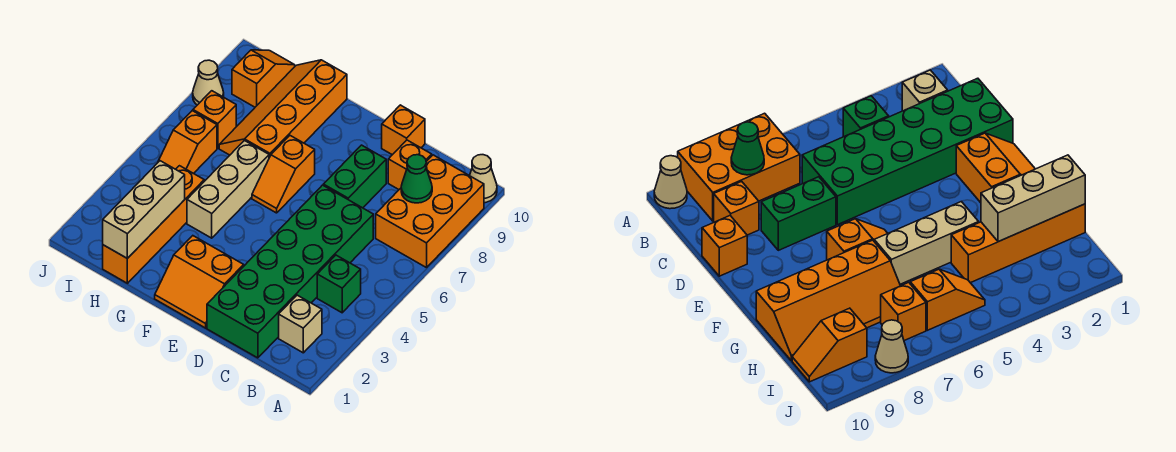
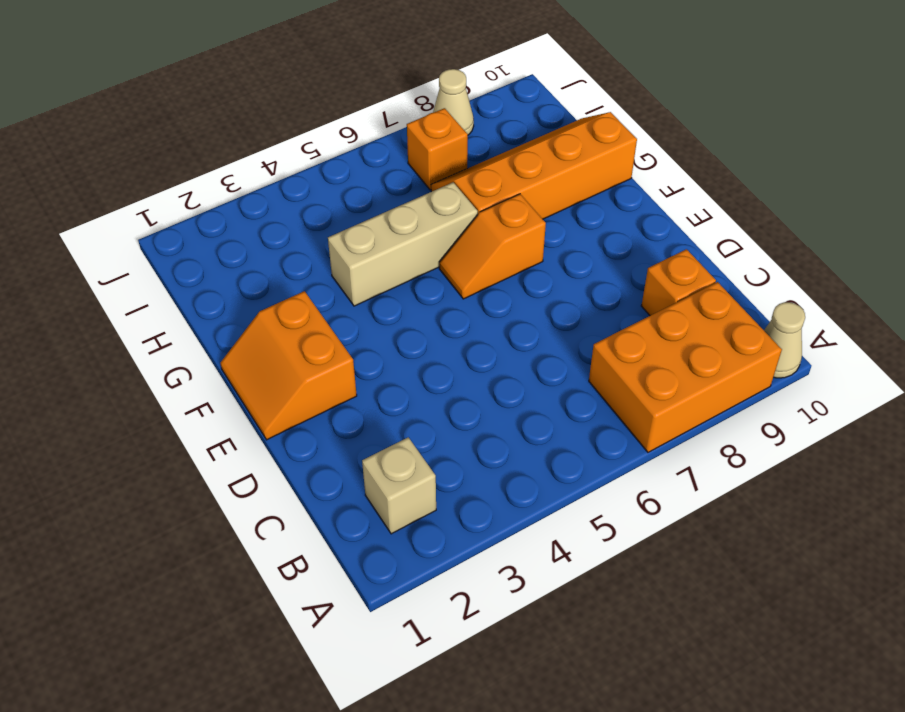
none -> green 1x1 brick [317,255,361,313]
none -> green 2x6 brick [207,185,373,358]
none -> green 1x2 brick [323,145,386,208]

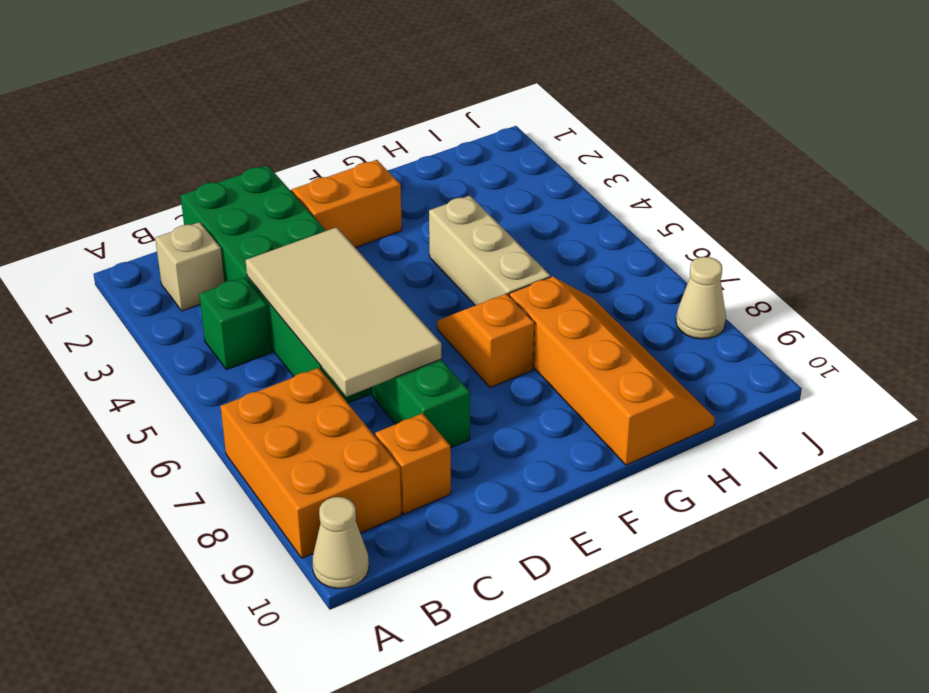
tan 2x4 tile [245,227,441,397] -> none
none -> orange 1x1 brick [382,105,425,155]
none -> orange 1x4 brick [103,166,204,283]
none -> orange 1x2 slope [158,111,217,174]

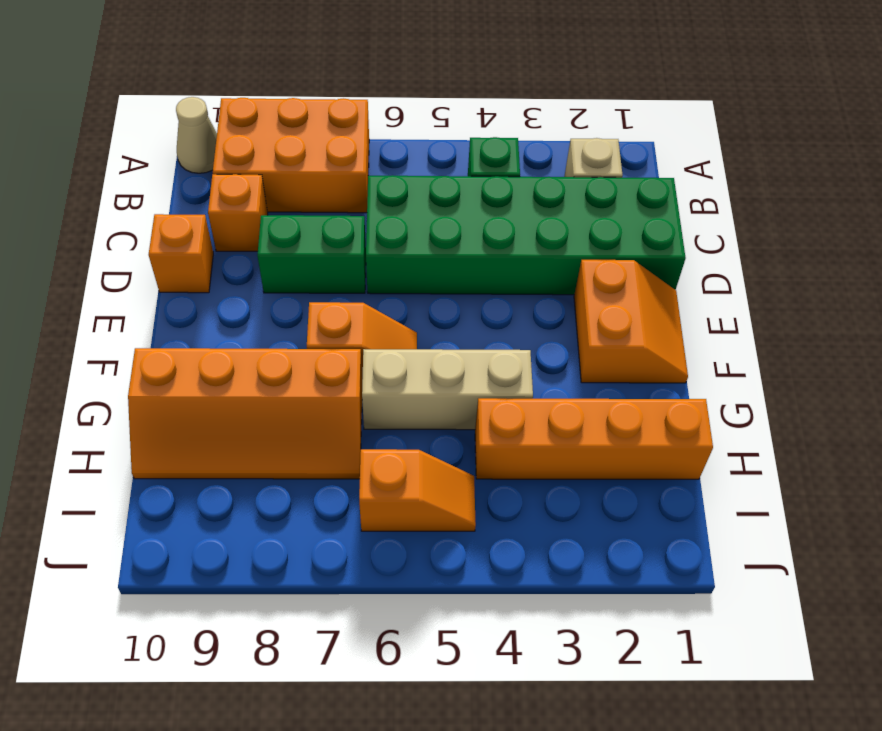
none -> orange 1x1 brick [193,91,236,148]
none -> orange 1x2 slope [232,50,295,107]
none -> tan 1x1 cone [193,60,224,105]

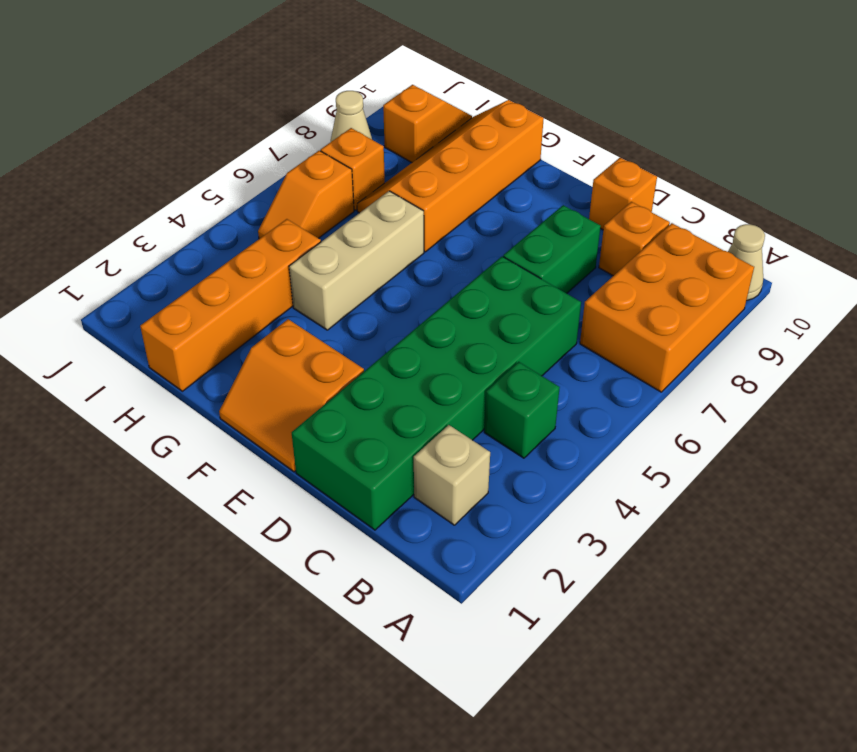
none -> orange 1x2 slope [252,136,315,213]
none -> green 1x1 cone [401,155,432,203]
none -> tan 1x3 brick [103,161,185,259]

